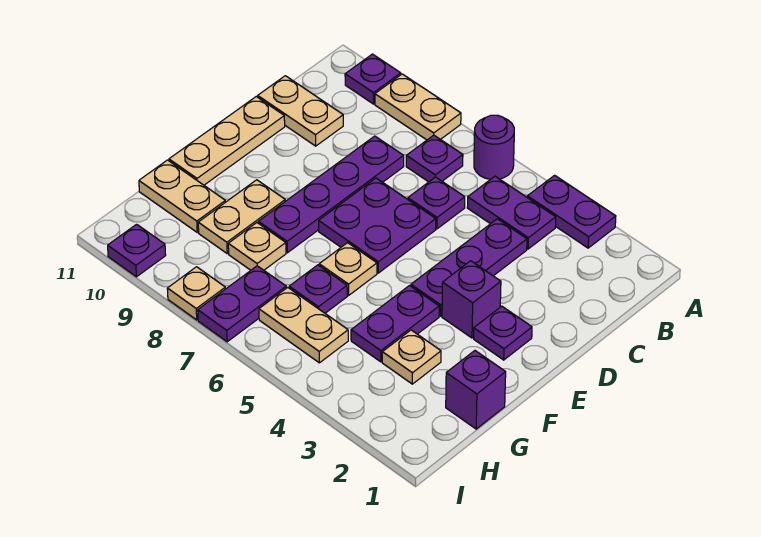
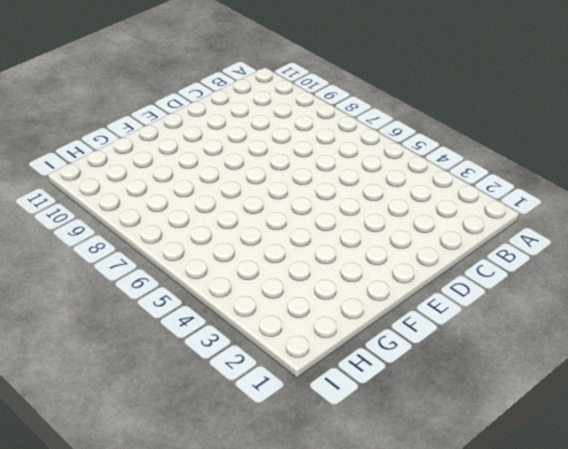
none -> purple 1x2 plate [527,175,616,248]
none -> purple 1x1 round brick [474,115,514,179]
none -> tan 1x2 plate [375,74,461,140]

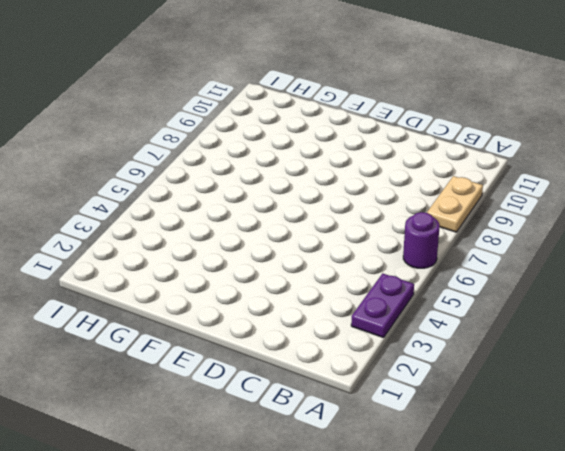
none -> purple 1x1 plate [345,54,401,104]
none -> purple 1x2 plate [467,176,556,249]
none -> purple 1x1 plate [406,135,463,182]

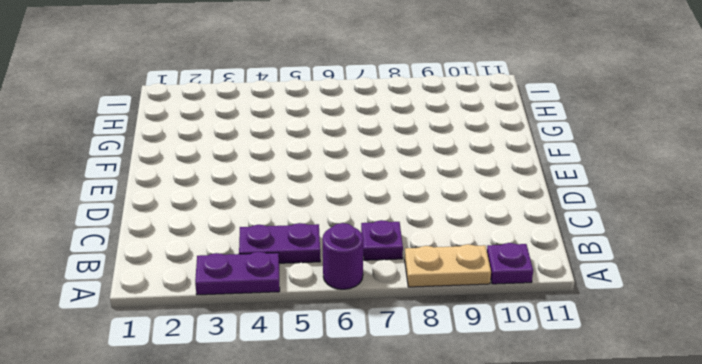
none -> purple 1x3 plate [411,219,527,316]
none -> purple 1x1 plate [408,177,465,229]
none -> purple 1x4 plate [258,136,404,253]

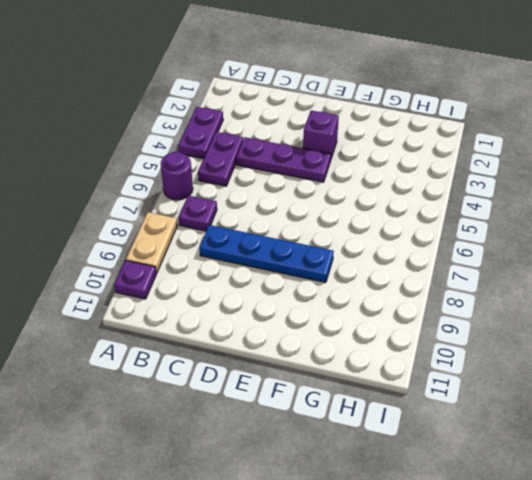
blue 1x4 plate [200,225,334,282] -> purple 1x4 plate [258,136,404,253]
none -> purple 1x1 plate [408,177,465,229]
none -> tan 1x2 plate [258,76,343,146]
none -> purple 2x2 plate [319,178,436,273]

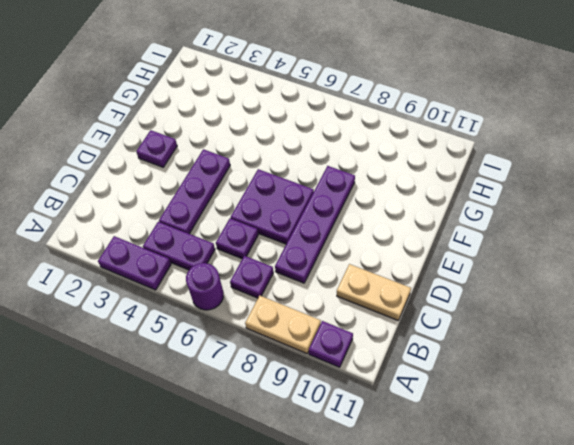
none -> tan 1x3 plate [169,97,285,185]
none -> purple 1x1 brick [442,261,501,338]
none -> purple 1x2 plate [351,286,439,362]

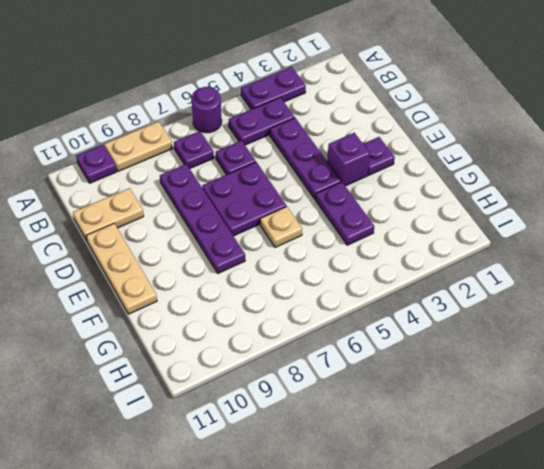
none -> tan 1x2 plate [198,180,285,253]
none -> purple 1x1 brick [446,351,506,429]
none -> tan 1x1 plate [382,330,441,384]

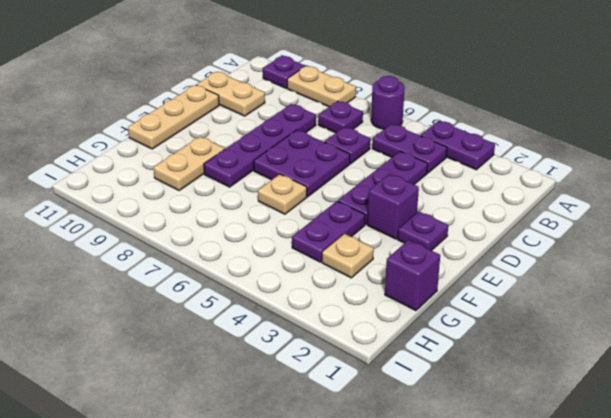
none -> purple 1x1 plate [289,265,347,313]
none -> tan 1x1 plate [228,223,286,270]
none -> tan 1x2 plate [139,160,225,232]

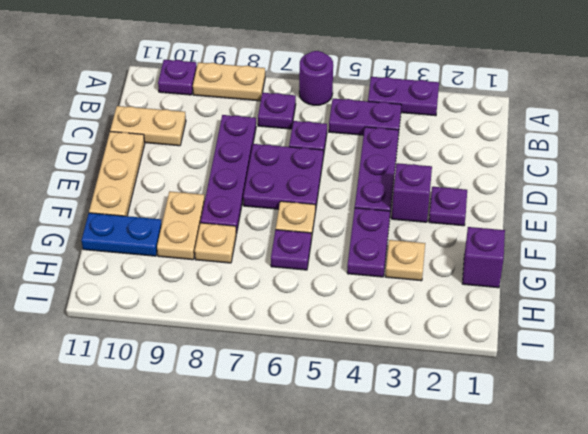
blue 1x2 plate [82,213,162,256] -> tan 1x2 plate [139,160,225,232]
none -> tan 1x2 plate [259,287,348,363]
none -> purple 1x2 plate [198,266,286,342]
none -> tan 1x1 plate [167,267,225,320]

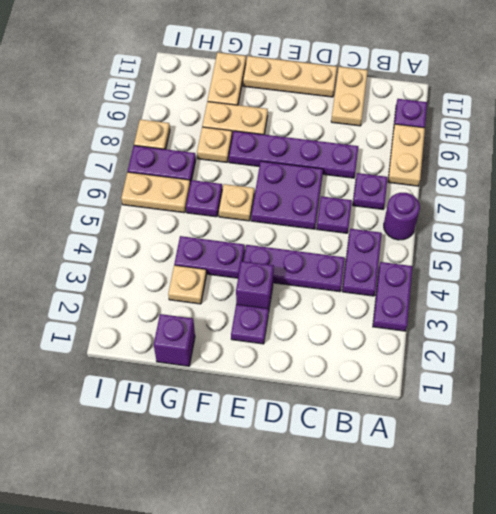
tan 1x2 plate [121,172,190,213] -> tan 1x2 plate turned to [259,287,348,363]
none -> purple 1x1 plate [108,224,166,277]

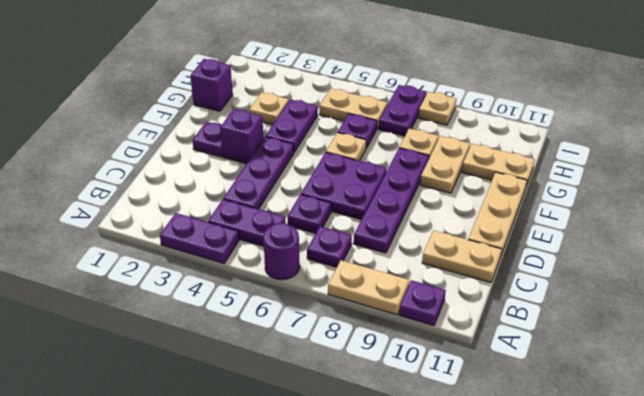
none -> purple 1x1 plate [108,224,166,277]

